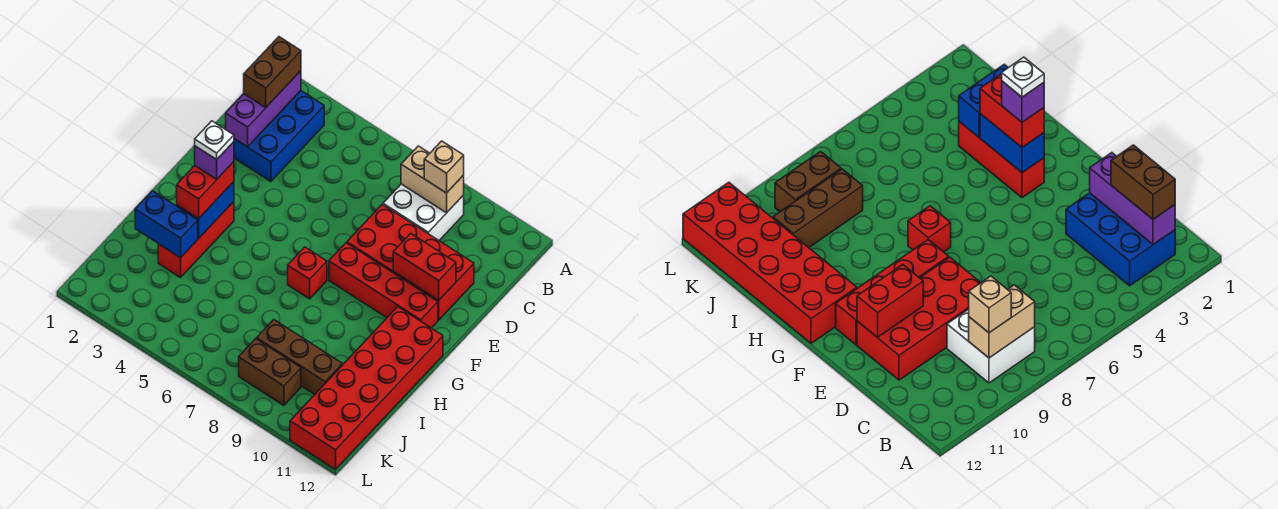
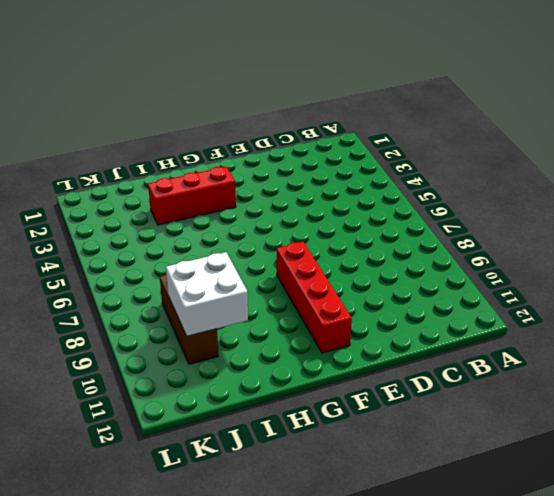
white 2x2 brick [166,252,248,336] -> white 2x2 brick moved to [383,184,464,240]
none -> blue 2x3 brick [234,91,324,182]
none -> red 2x4 brick [347,204,474,320]
none -> red 1x1 brick [288,247,327,299]

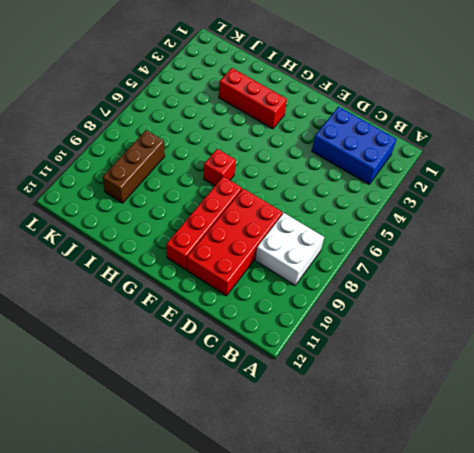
none -> red 2x6 brick [290,307,443,469]
none -> brown 1x2 brick [239,339,301,405]
none -> purple 1x3 brick [226,71,301,147]

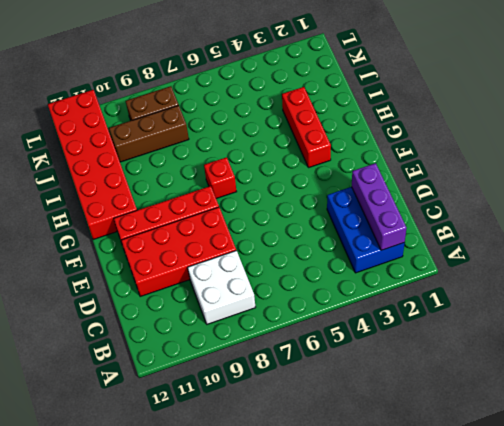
none -> tan 1x2 brick [401,146,464,213]
none -> red 1x2 brick [393,233,456,300]
none -> blue 1x2 brick [177,182,234,238]

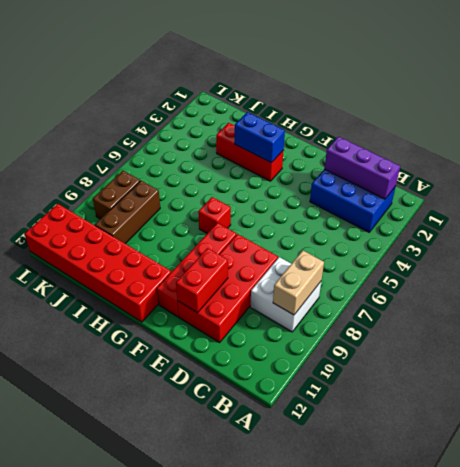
none -> blue 1x2 brick [135,191,198,258]
none -> brown 1x2 brick [244,37,301,107]
none -> tan 1x1 brick [424,141,464,193]

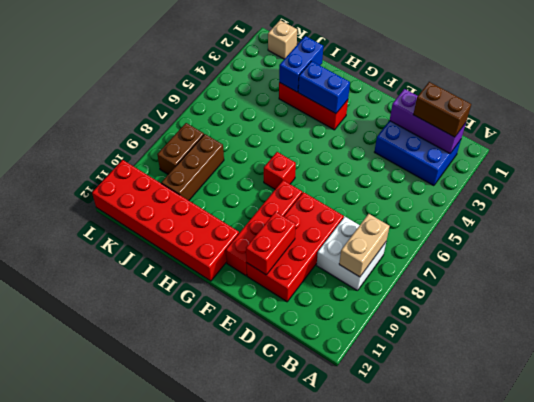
tan 1x1 brick [268,20,297,59] -> tan 1x1 brick moved to [424,141,464,193]
none -> red 1x2 brick [177,162,234,219]
none -> purple 1x1 brick [195,142,234,179]
none -> white 1x1 plate [195,121,234,160]

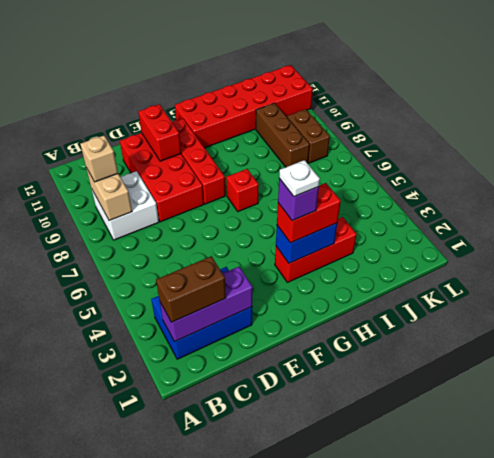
none -> blue 1x2 brick [135,191,198,258]

